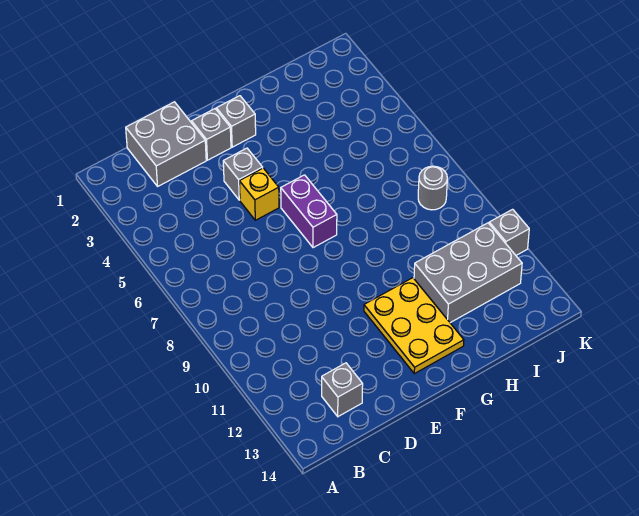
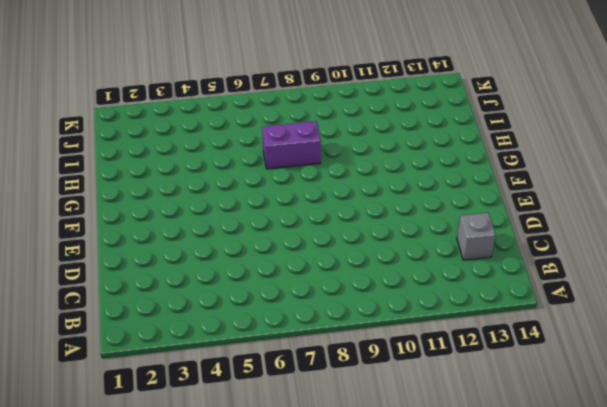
purple 1x2 brick [262,121,321,169] -> purple 1x2 brick moved to [281,175,337,248]
none -> grey 2x2 brick [126,102,206,186]
none -> grey 1x1 brick [192,109,231,160]

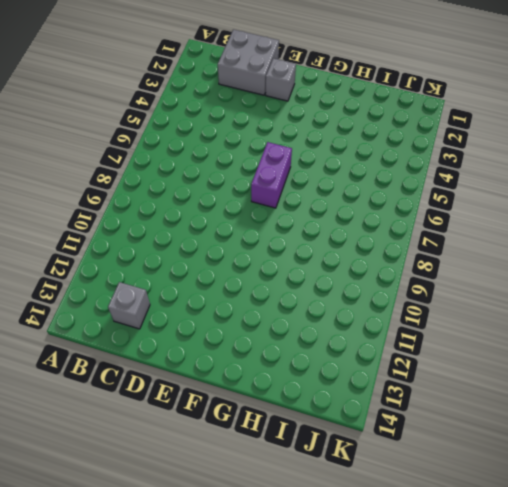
none -> grey 1x1 brick [223,148,263,200]
none -> yellow 1x1 brick [239,168,279,220]

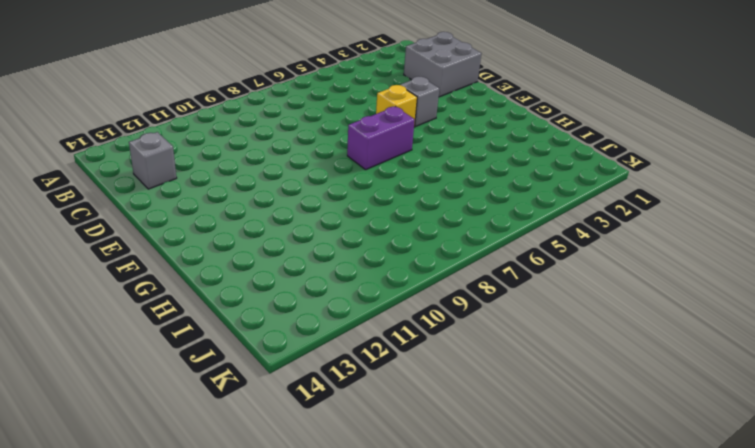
none -> grey 1x1 brick [192,109,231,160]
none -> grey 1x1 brick [216,96,256,147]

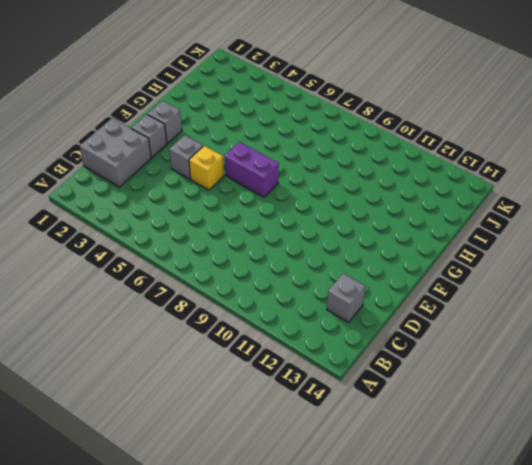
none -> yellow 2x3 plate [364,278,464,374]
none -> grey 2x3 brick [414,223,522,323]

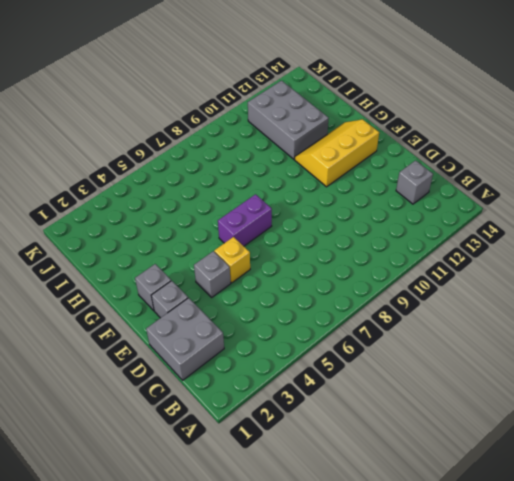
yellow 2x3 slope [295,119,379,187] -> yellow 2x3 plate [364,278,464,374]
none -> grey 1x1 round brick [418,166,447,210]
none -> grey 1x1 brick [489,209,529,255]

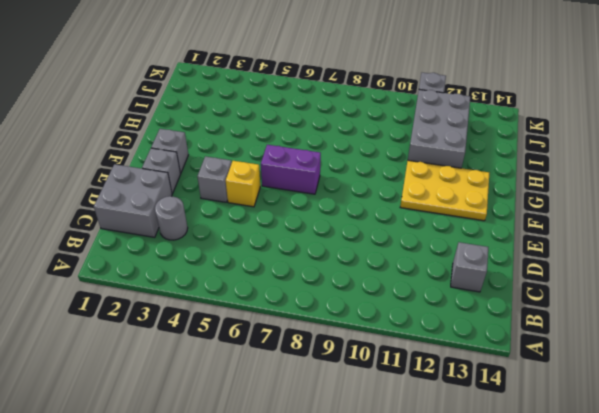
grey 1x1 round brick [155,196,188,240] -> grey 1x1 round brick moved to [418,166,447,210]

